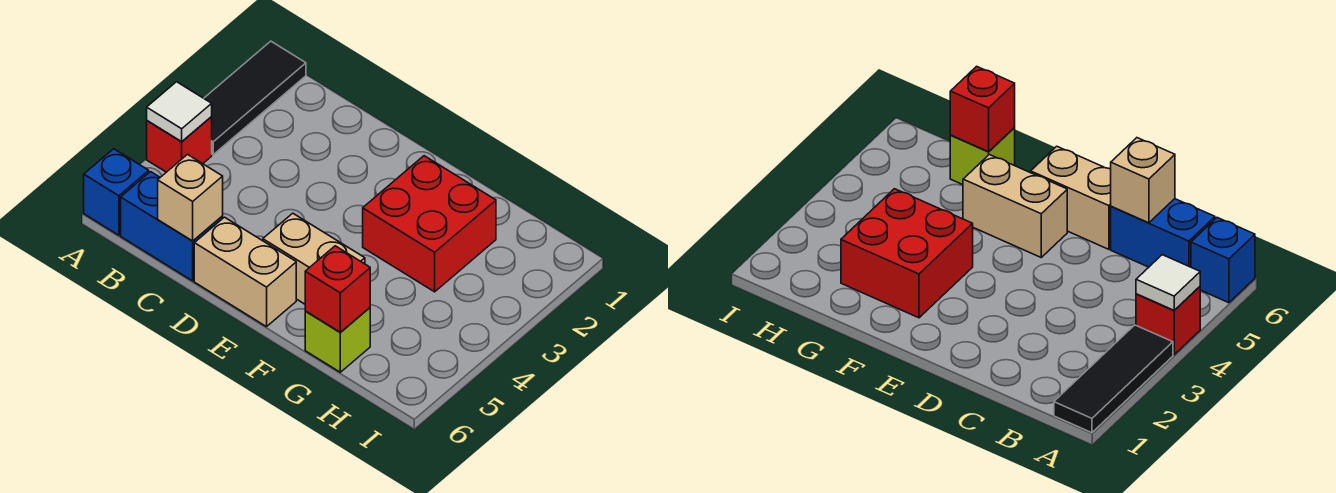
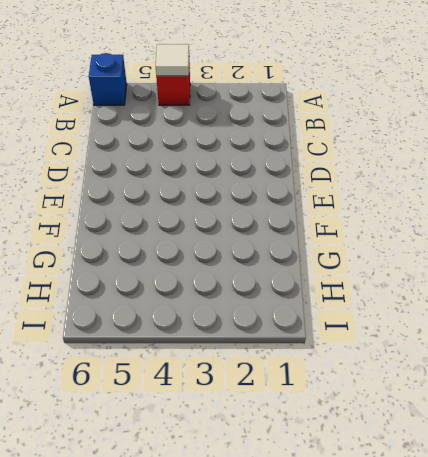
none -> black 1x3 tile [204,41,306,155]
none -> blue 1x2 brick [121,172,223,281]

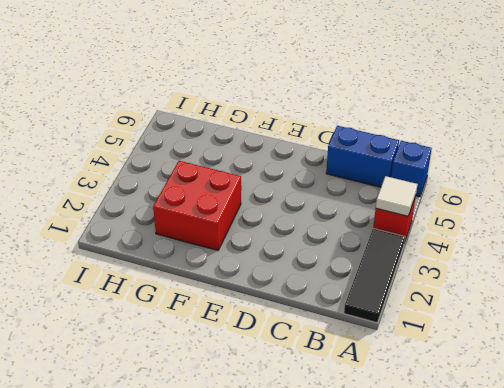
none -> tan 1x2 brick [194,217,296,327]
none -> tan 1x2 brick [263,213,365,304]

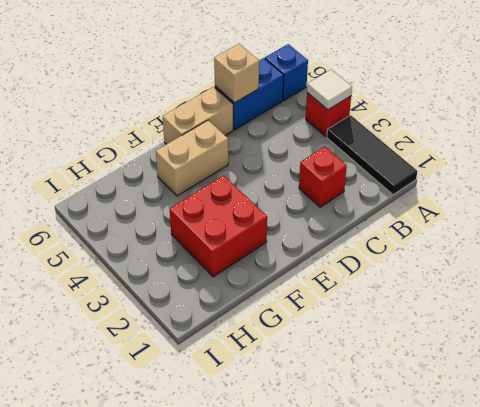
red 1x1 brick [299,147,347,207] -> red 1x1 brick moved to [305,246,370,332]
none -> lime 1x1 brick [305,308,370,372]

